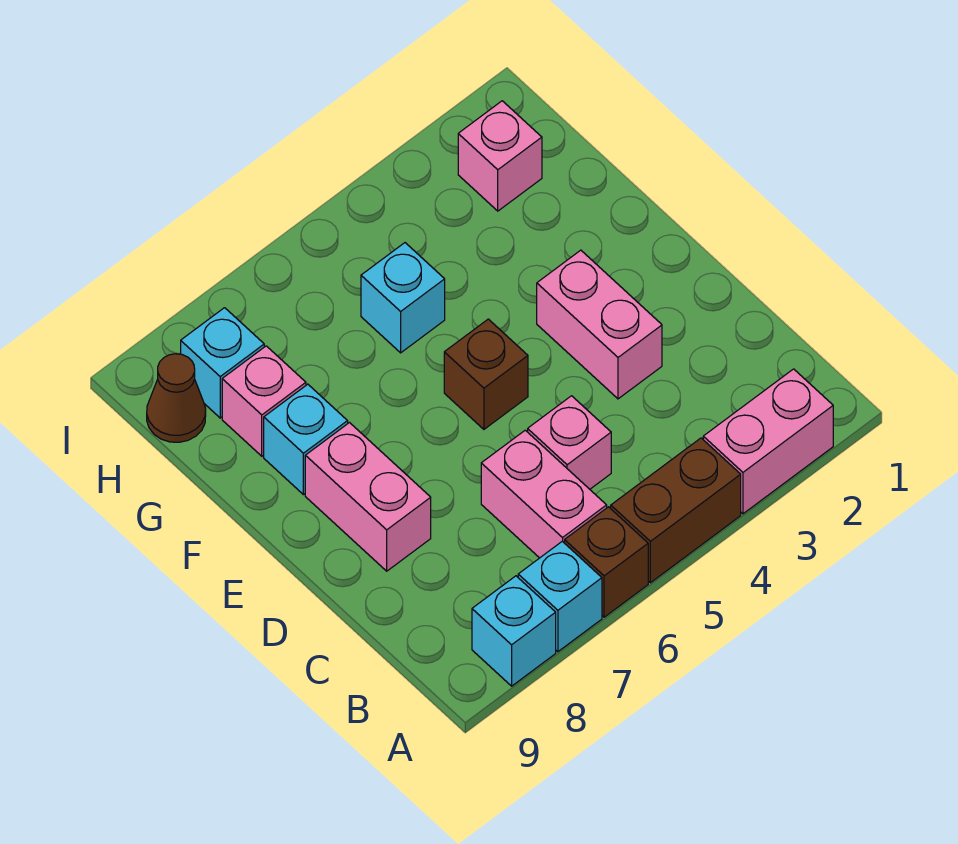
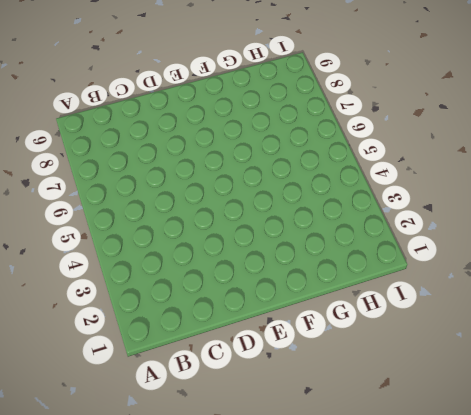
none -> pink 1x2 brick [703,369,833,514]
none -> brown 1x2 brick [611,438,741,583]
none -> brown 1x1 brick [565,507,648,617]

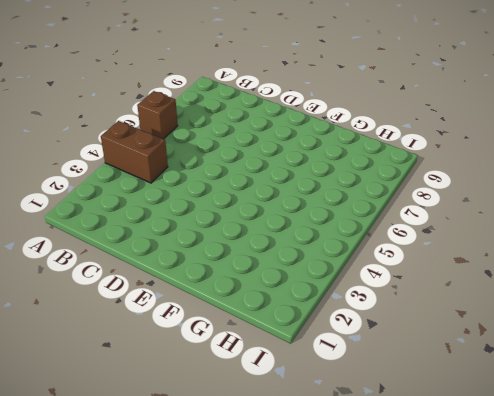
brown 1x2 brick [101,121,168,183] -> brown 1x2 brick turned to [611,438,741,583]
none -> pink 1x2 brick [703,369,833,514]
none -> cyan 1x1 brick [518,541,602,652]
none -> cyan 1x1 brick [472,576,556,686]

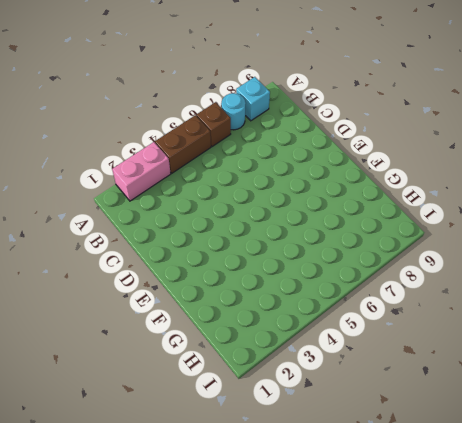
cyan 1x1 round brick [221,93,246,130] -> cyan 1x1 brick [518,541,602,652]
none -> pink 1x2 brick [481,430,607,558]
none -> pink 1x1 brick [528,396,611,489]
none -> pink 1x2 brick [537,250,662,399]

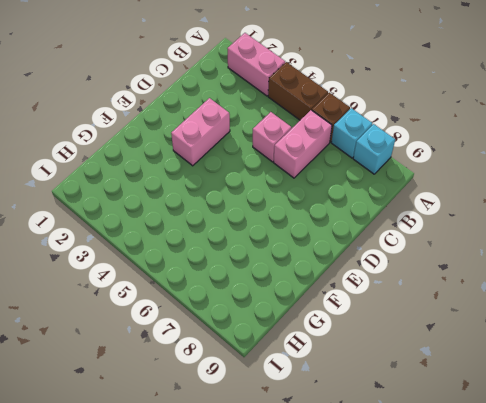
none -> pink 1x2 brick [305,423,431,571]
none -> brown 1x1 brick [444,319,528,429]
none -> cyan 1x1 brick [264,384,348,495]

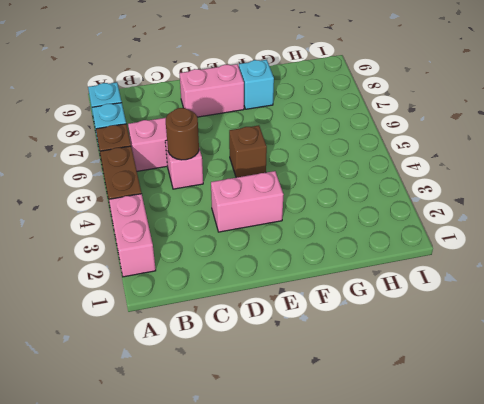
brown 1x1 round brick [166,108,199,160] -> none
none -> cyan 1x1 brick [361,243,445,353]
none -> pink 1x1 brick [222,346,306,456]
none -> pink 1x1 brick [458,101,542,211]

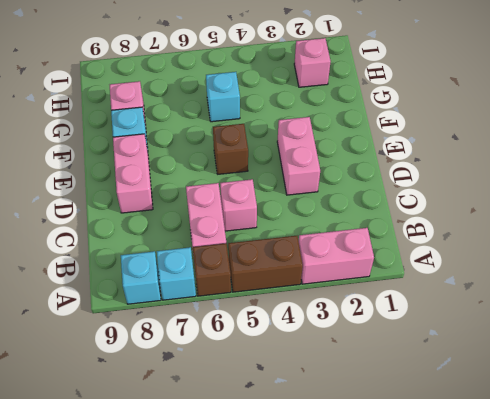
none -> cyan 1x1 brick [181,308,264,418]
none -> brown 1x1 cone [147,354,206,442]

